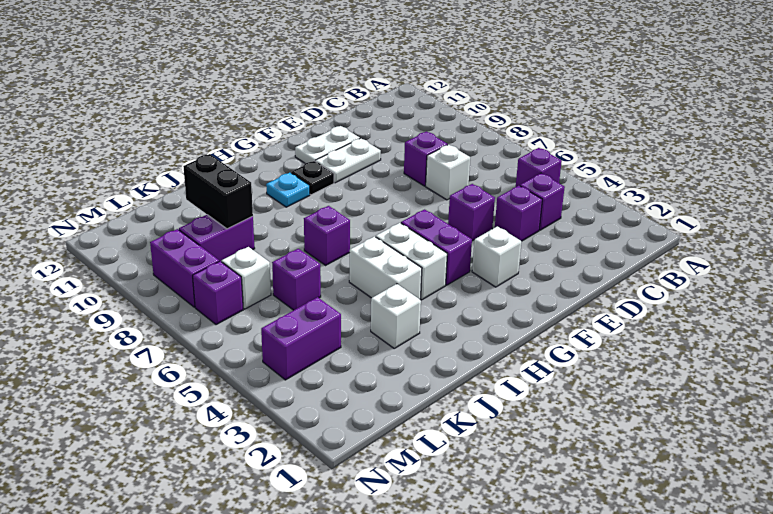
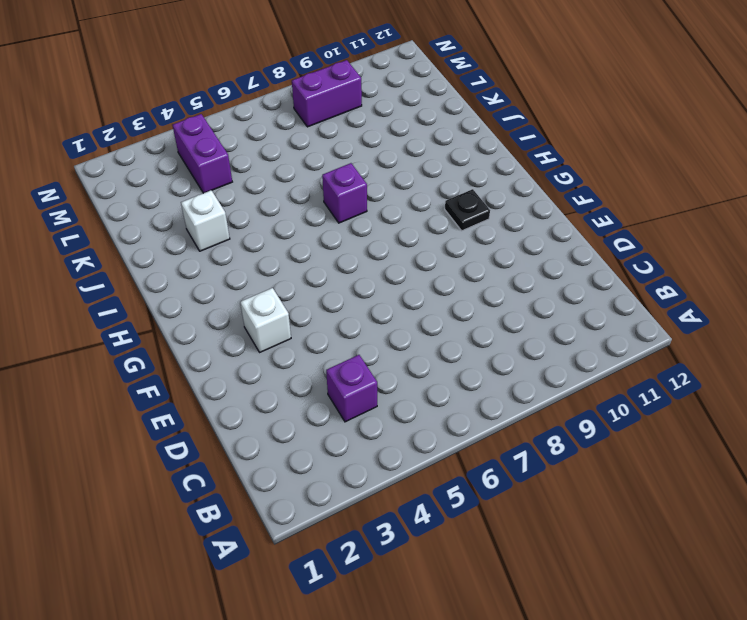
none -> purple 1x1 brick [516,148,562,187]
none -> purple 1x1 brick [495,186,542,241]
none -> white 1x1 brick [426,145,470,200]

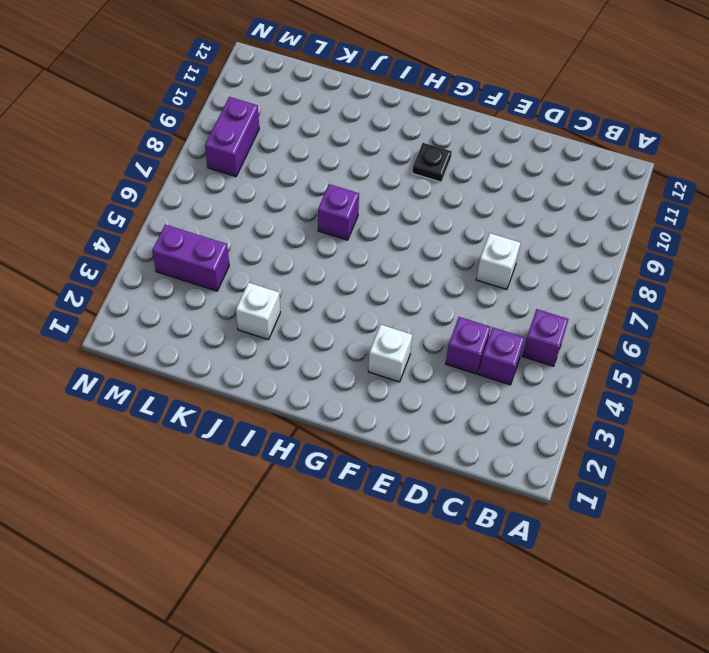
none -> purple 1x1 brick [404,131,448,186]
none -> purple 1x1 brick [448,184,495,241]
none -> white 1x2 plate [315,138,381,183]

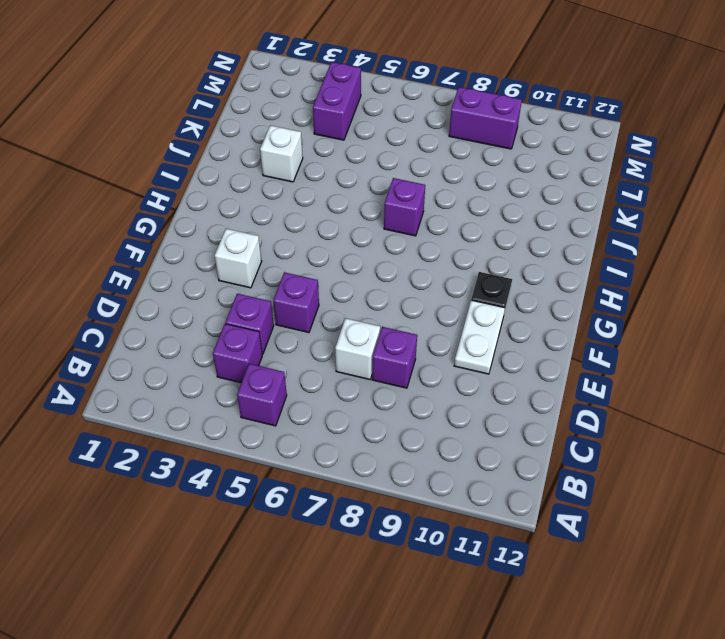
none -> white 1x2 plate [295,126,360,164]
none -> purple 1x2 brick [401,209,472,285]
none -> white 1x2 brick [376,223,447,300]

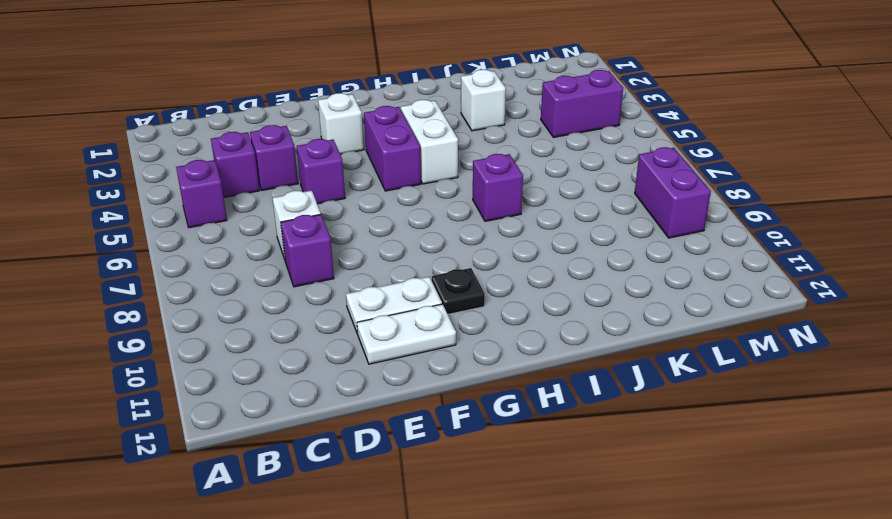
none -> cyan 1x1 plate [266,173,310,207]
none -> white 1x2 brick [349,236,422,299]
none -> purple 1x1 brick [272,249,321,310]

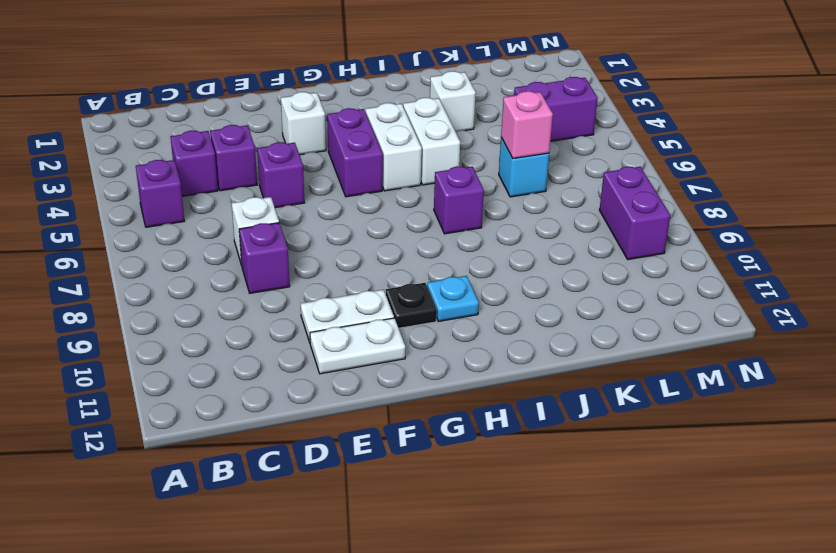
cyan 1x1 brick [499,138,549,197] -> purple 1x1 brick [272,249,321,310]
pink 1x1 brick [501,91,553,159] -> none
none -> purple 1x2 brick [179,215,255,262]
none -> white 1x1 brick [222,247,271,309]
none -> purple 1x1 brick [193,261,243,325]

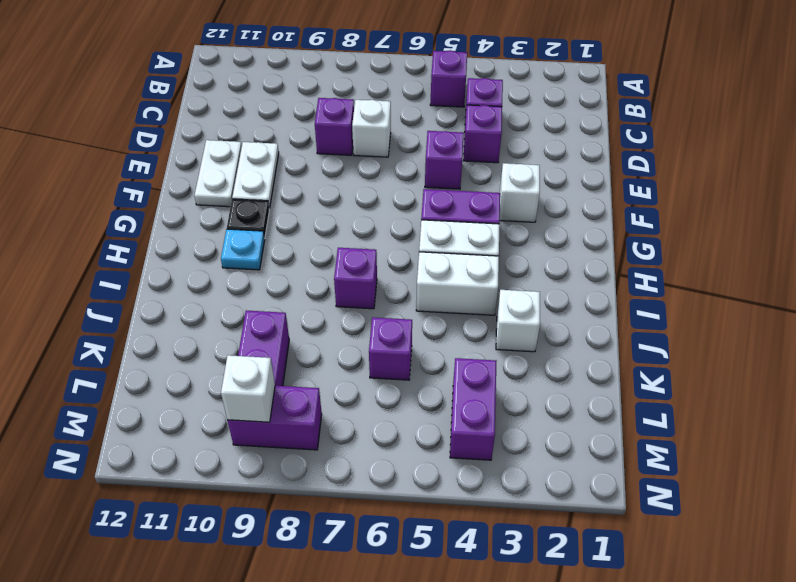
white 1x1 brick [221,355,275,422] -> white 1x1 brick moved to [222,247,271,309]
none -> purple 1x1 brick [193,261,243,325]
none -> black 1x2 brick [183,154,253,229]

